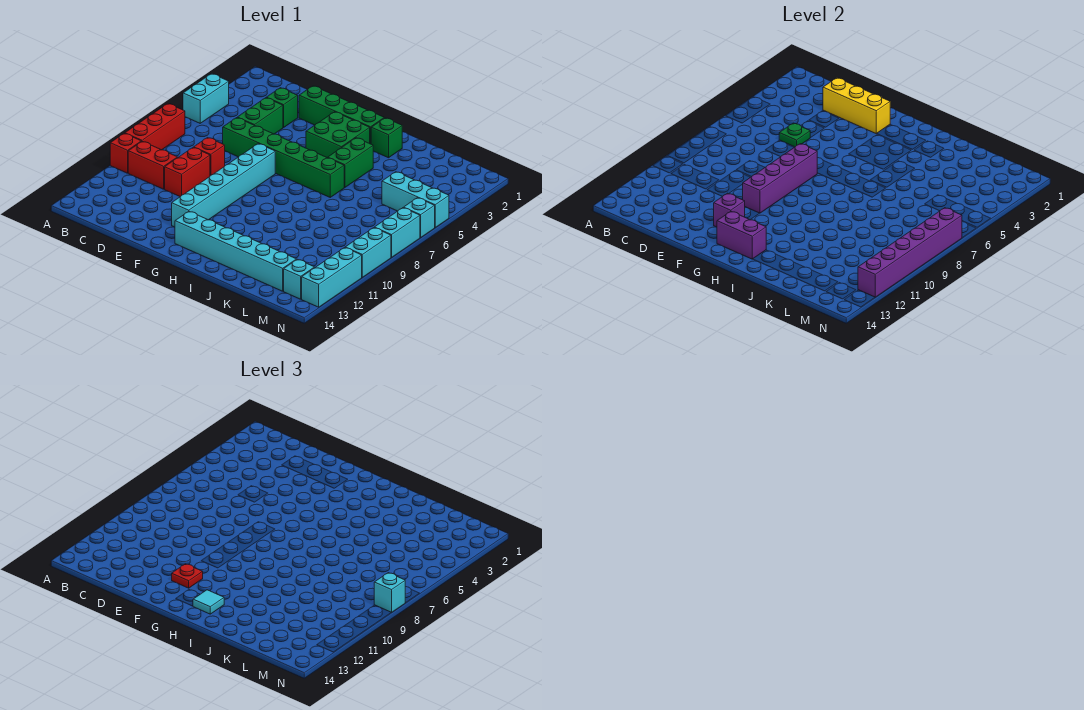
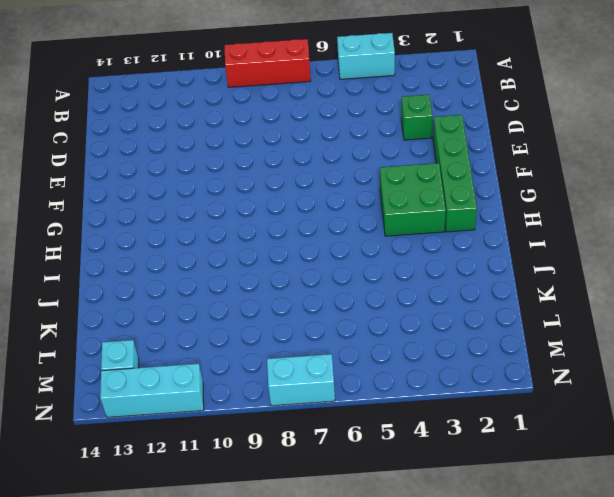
none -> red 1x1 brick [110,133,141,173]
none -> red 1x2 brick [128,141,178,189]
none -> green 1x2 brick [237,98,283,134]
none -> green 1x6 brick [223,118,344,197]

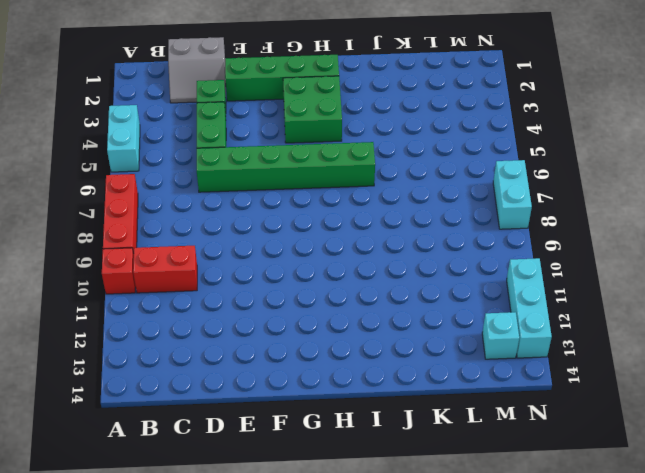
grey 2x2 slope [168,37,226,103] -> none
none -> red 1x1 brick [194,138,225,176]
none -> red 1x2 brick [165,147,210,197]
none -> cyan 1x6 brick [172,144,275,227]
none -> cyan 1x6 brick [175,211,297,291]

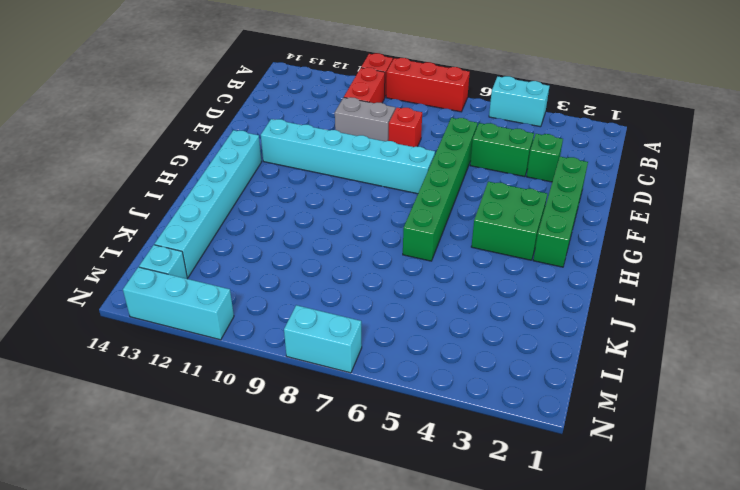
grey 1x2 brick [335,97,395,141] -> red 1x2 brick [165,147,210,197]
none -> green 1x1 brick [371,118,402,158]
none -> green 1x2 brick [328,138,374,188]
none -> cyan 1x3 brick [382,172,449,227]
none -> cyan 1x1 brick [404,198,435,238]

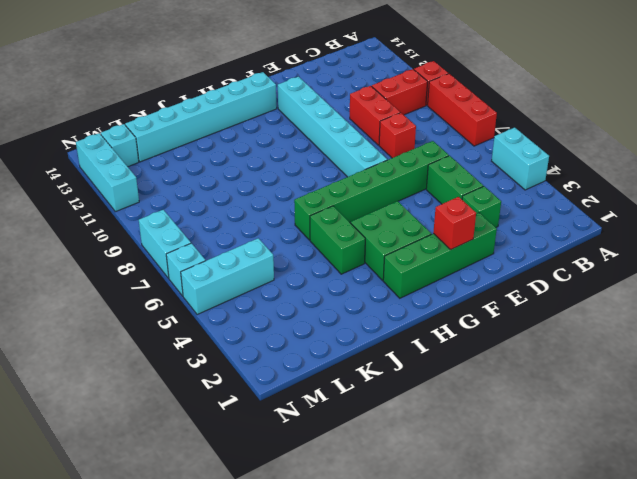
red 1x1 brick [433,197,476,249] -> yellow 1x3 brick [823,78,890,134]
none -> green 1x1 brick [371,118,402,158]
none -> cyan 1x2 brick [345,228,391,277]
none -> green 1x1 plate [779,123,810,147]
none -> purple 1x4 brick [743,144,817,213]

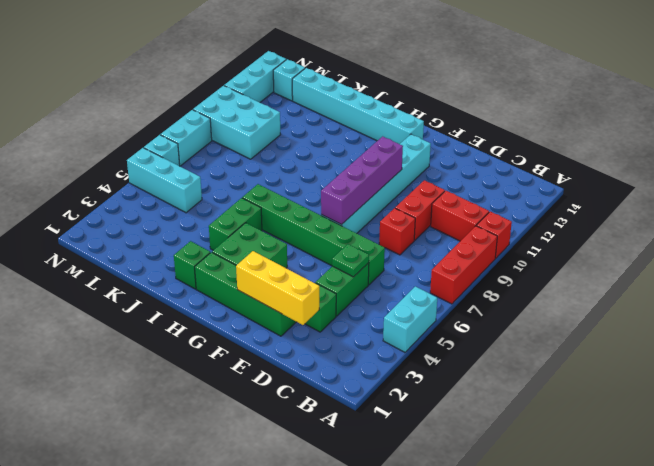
cyan 2x3 brick [193,86,281,159] -> cyan 1x2 brick [345,228,391,277]
none -> purple 1x1 brick [714,193,745,227]
none -> purple 1x2 brick [717,211,766,259]
none -> purple 1x6 brick [858,208,962,297]
none -> red 1x1 plate [172,564,203,588]

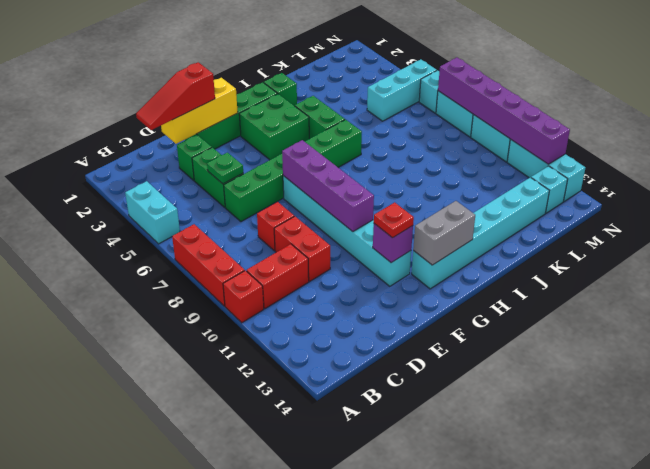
red 1x3 slope [136,62,215,130] -> none
grey 1x2 brick [413,201,475,265] -> purple 1x2 brick [717,211,766,259]
none -> cyan 1x1 tile [193,590,224,614]
none -> cyan 1x1 brick [374,573,405,613]

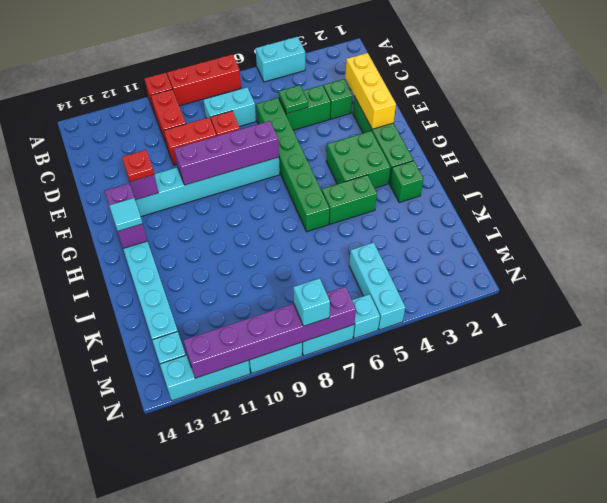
cyan 1x2 brick [203,87,256,127] -> none

